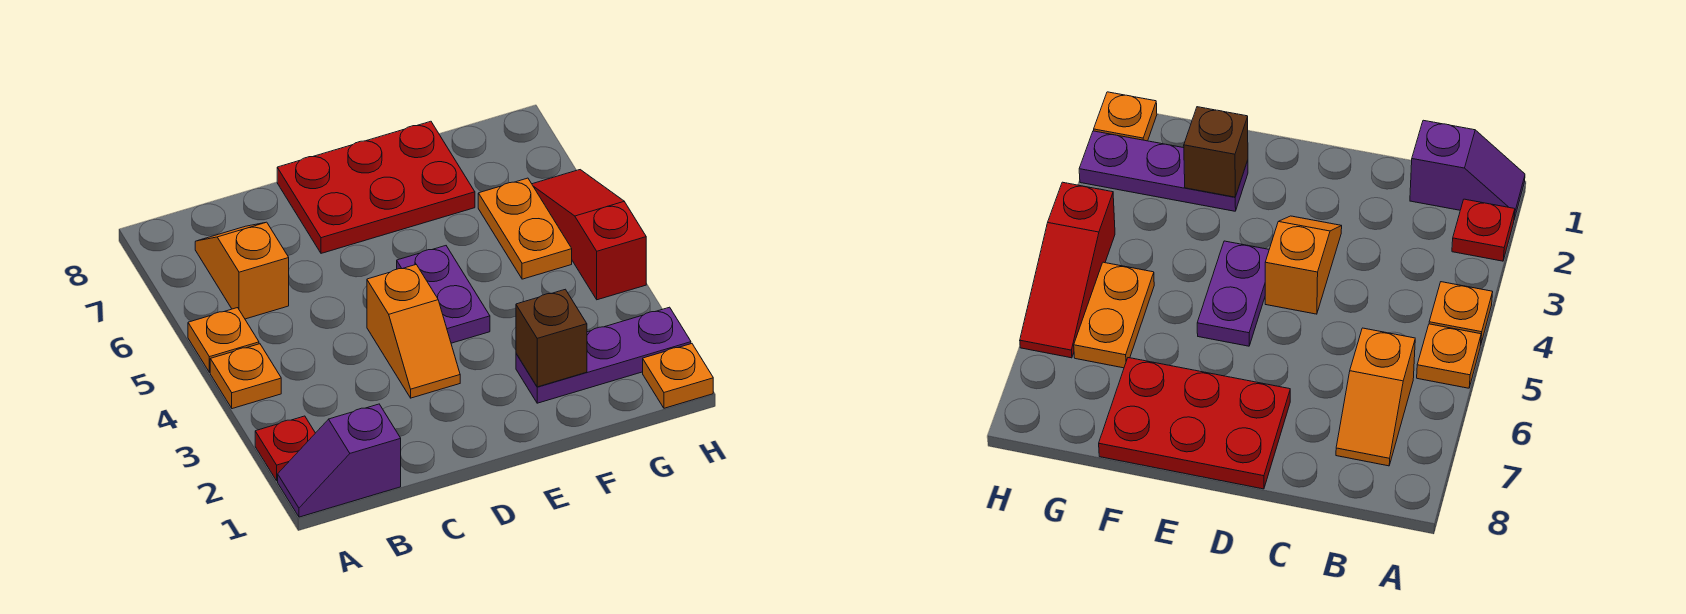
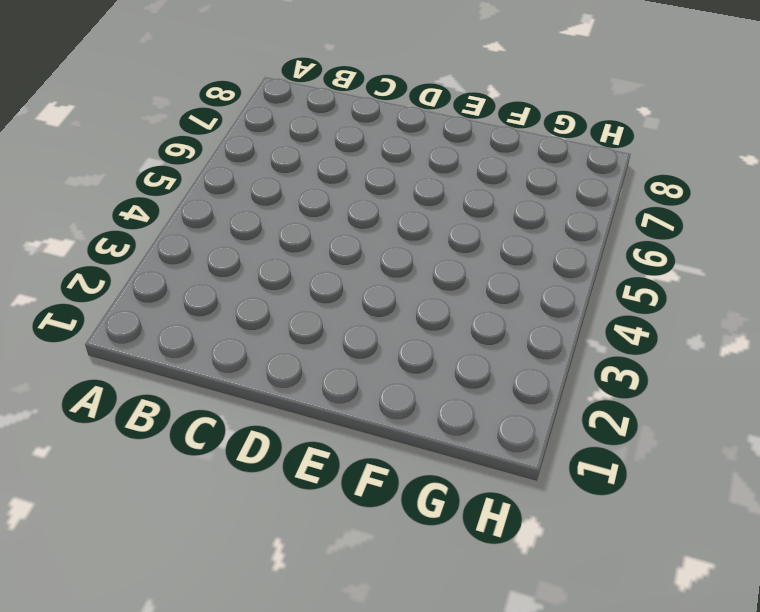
none -> purple 1x2 slope [278,404,401,517]
none -> red 1x1 plate [255,416,315,481]
none -> orange 1x1 plate [210,344,281,409]

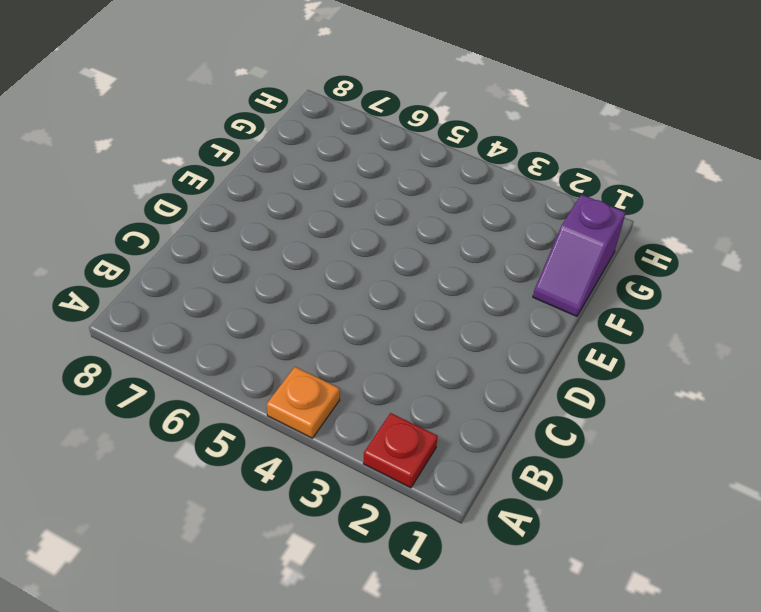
purple 1x2 slope [533,195,626,316] -> purple 1x2 slope moved to [278,404,401,517]
none -> orange 1x1 plate [188,308,259,372]
none -> orange 1x2 slope [195,222,289,319]
none -> orange 1x2 slope [367,265,460,398]

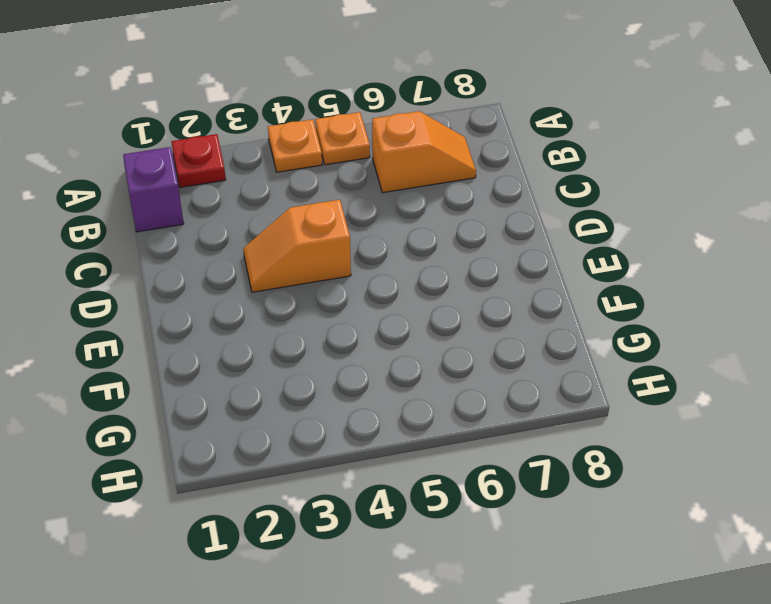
none -> red 2x3 plate [277,121,475,253]
none -> purple 1x2 plate [397,246,490,343]
none -> purple 1x3 plate [516,307,691,403]

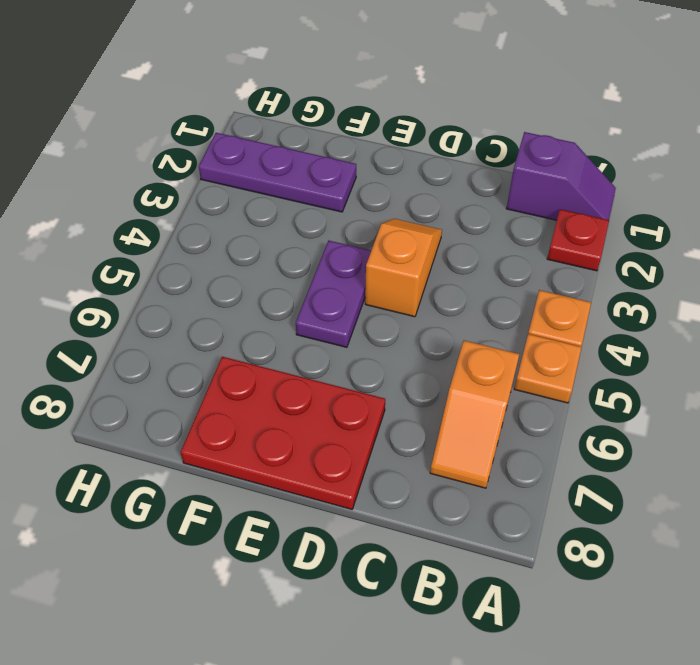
none -> orange 1x2 plate [478,178,572,279]
none -> orange 1x1 plate [643,344,713,408]
none -> red 1x3 slope [532,170,646,300]

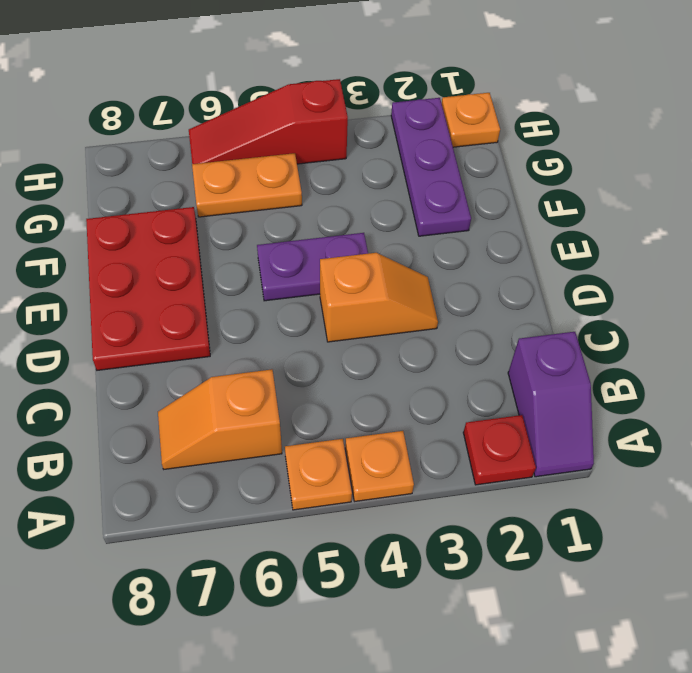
none -> brown 1x1 brick [516,289,587,387]

